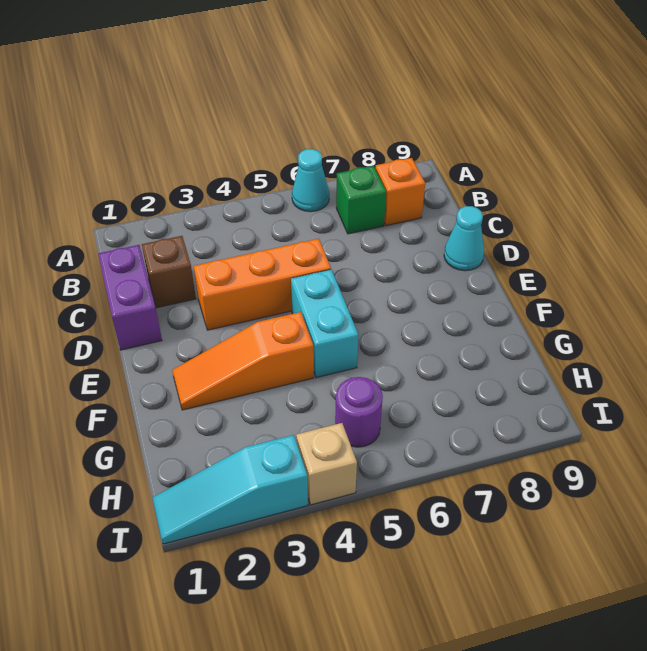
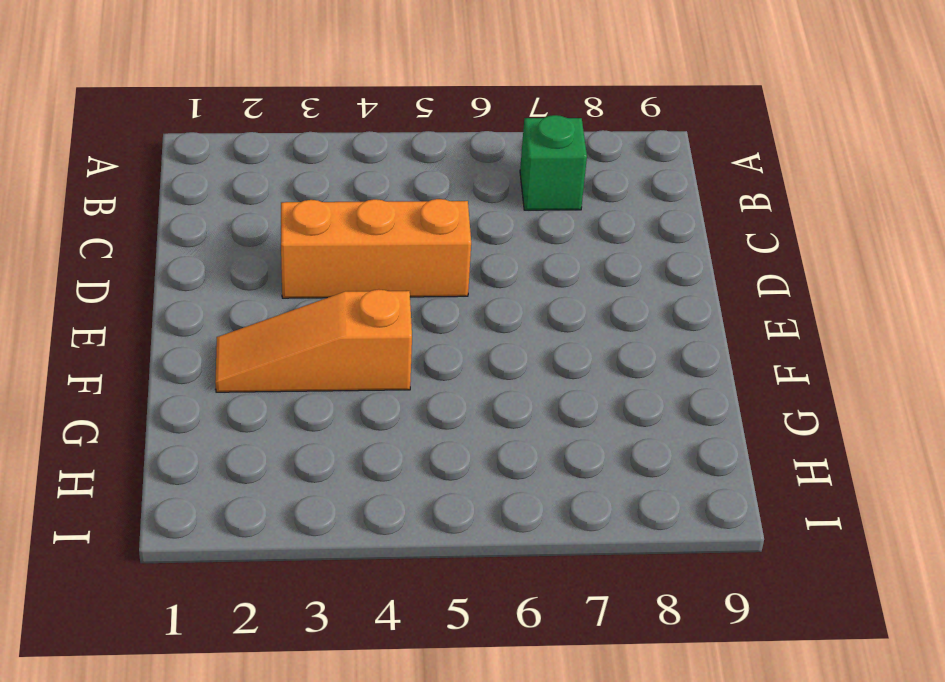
none -> cyan 1x1 cone [292,149,329,212]
none -> orange 1x1 brick [375,158,425,226]
none -> purple 1x2 brick [98,245,162,350]

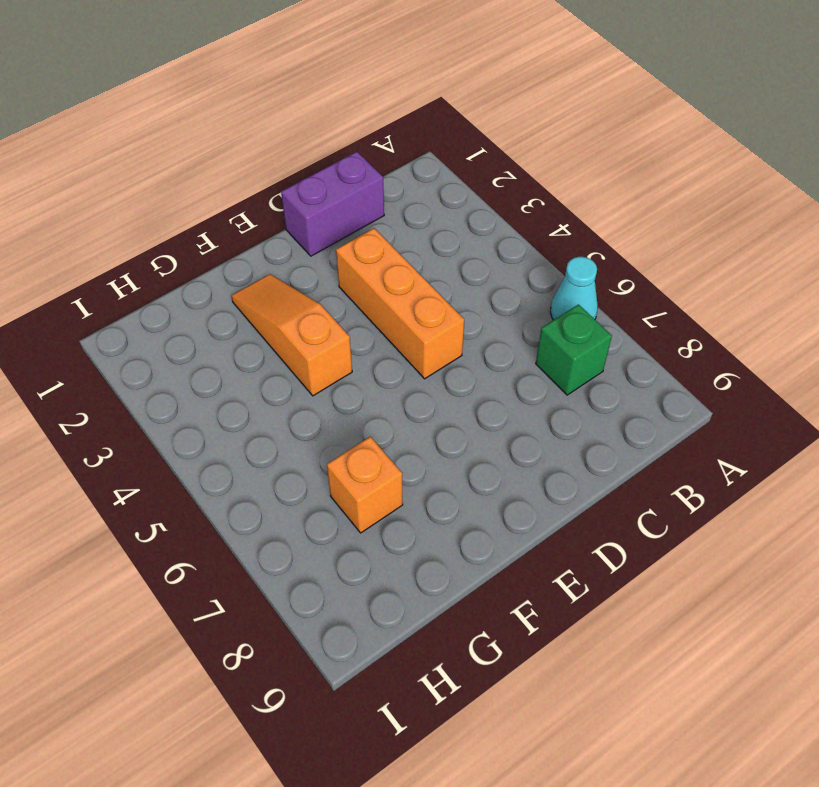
orange 1x1 brick [327,437,403,533] -> orange 1x1 brick moved to [375,158,425,226]
none -> brown 1x1 brick [142,236,196,308]
none -> cyan 1x1 cone [444,206,484,271]
none -> cyan 1x2 brick [291,269,358,378]

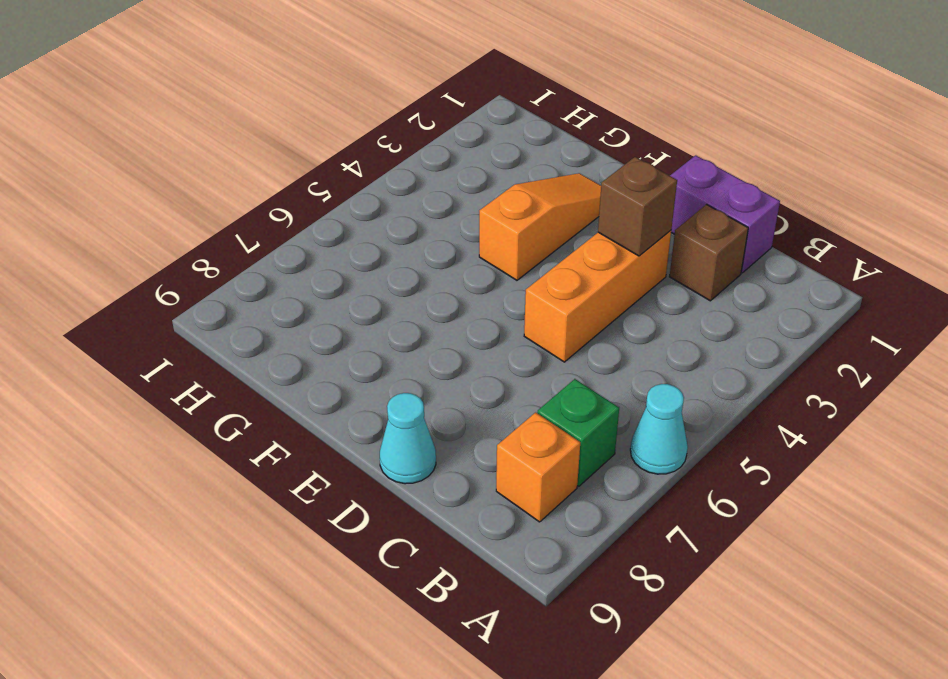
brown 1x1 brick [598,157,677,256] -> none
none -> cyan 1x2 brick [291,269,358,378]
none -> purple 1x1 round brick [335,377,383,447]
none -> cyan 1x3 slope [153,435,308,544]

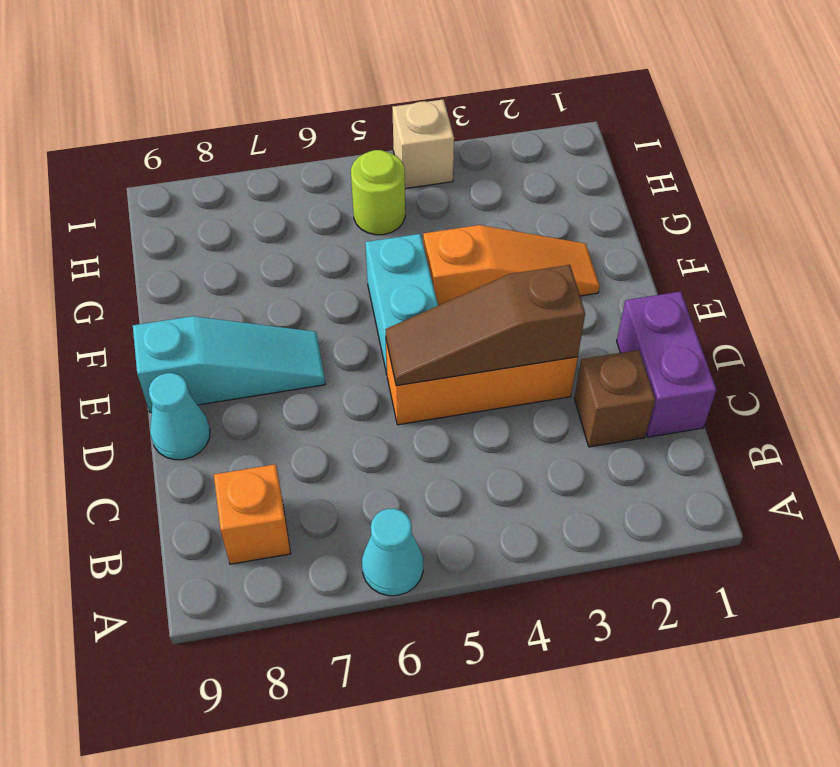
brown 1x3 slope [385,265,585,386] -> none
cyan 1x3 slope [133,316,325,412] -> cyan 1x3 slope moved to [153,435,308,544]
lime 1x1 round brick [351,150,405,235] -> purple 1x1 round brick [335,377,383,447]
none -> green 1x1 brick [336,166,386,234]

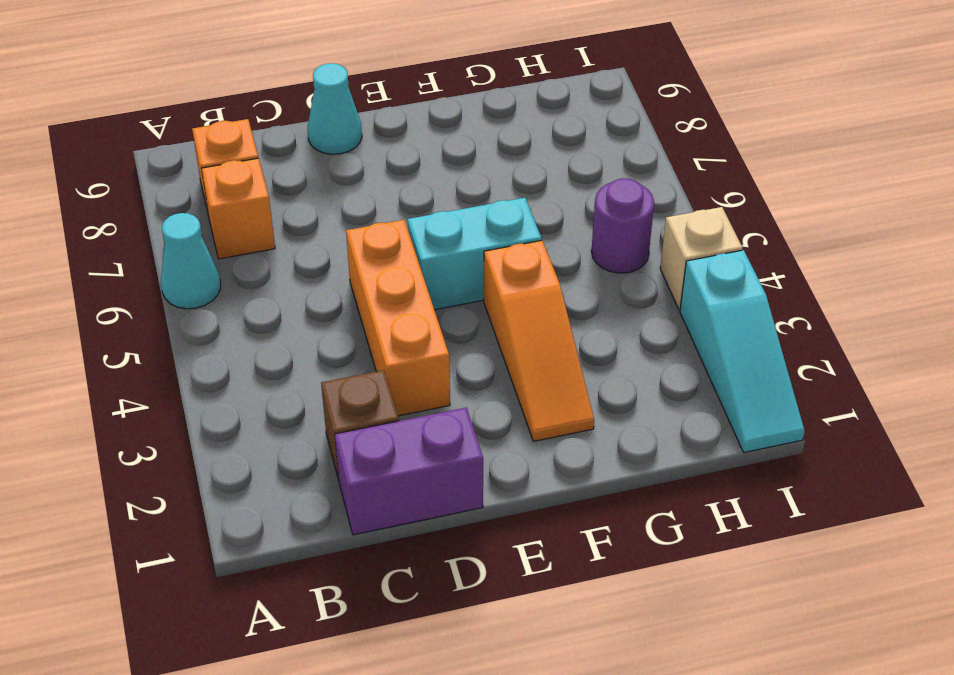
orange 1x1 brick [201,158,275,259] -> green 1x1 brick [336,166,386,234]

